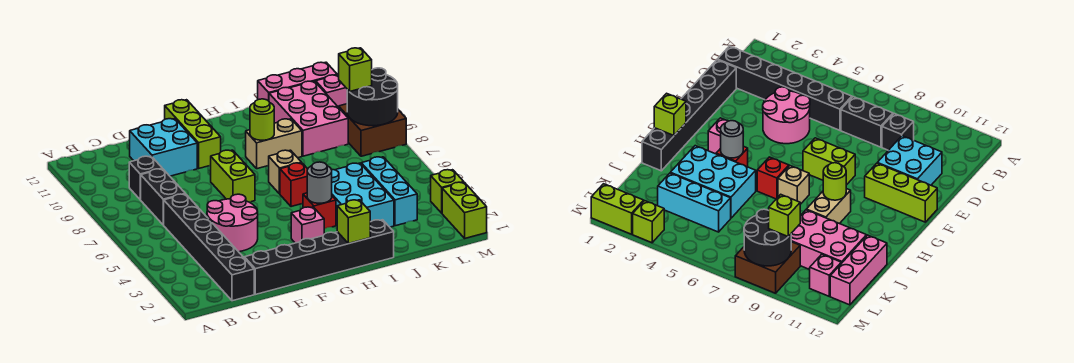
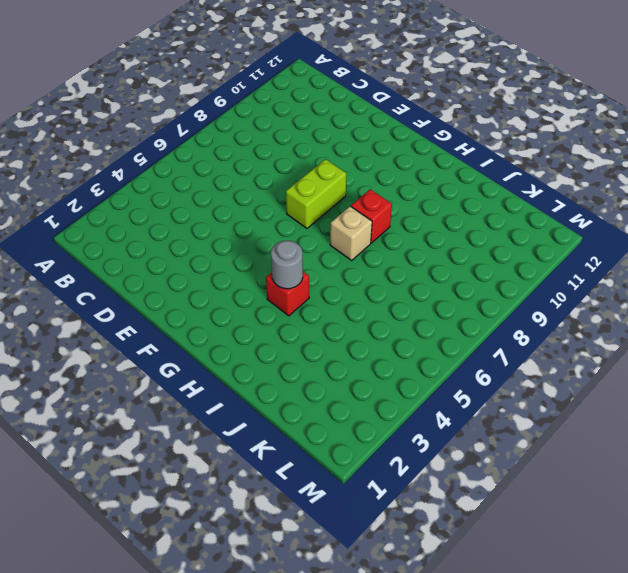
red 1x1 brick [351,189,392,243] -> red 1x1 brick moved to [280,163,308,207]
none -> black 1x6 brick [164,194,254,301]
none -> black 1x2 brick [141,169,185,225]
none -> black 1x1 brick [129,156,162,200]

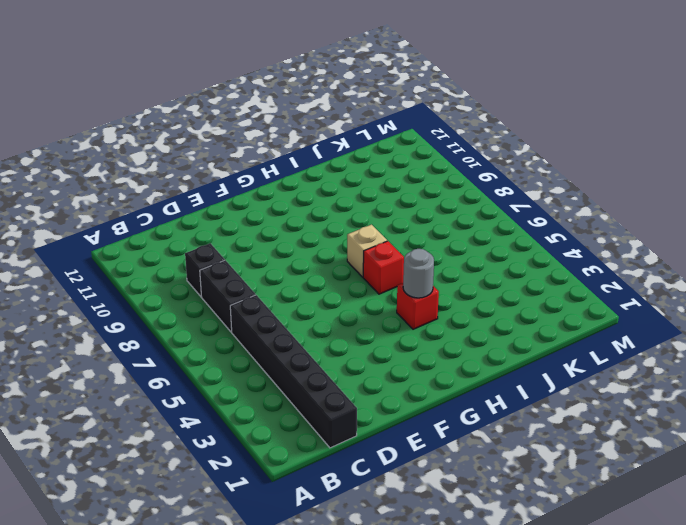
none -> black 1x6 brick [244,220,394,295]
none -> pink 2x2 round brick [207,194,258,252]
none -> cyan 2x2 brick [130,119,197,176]

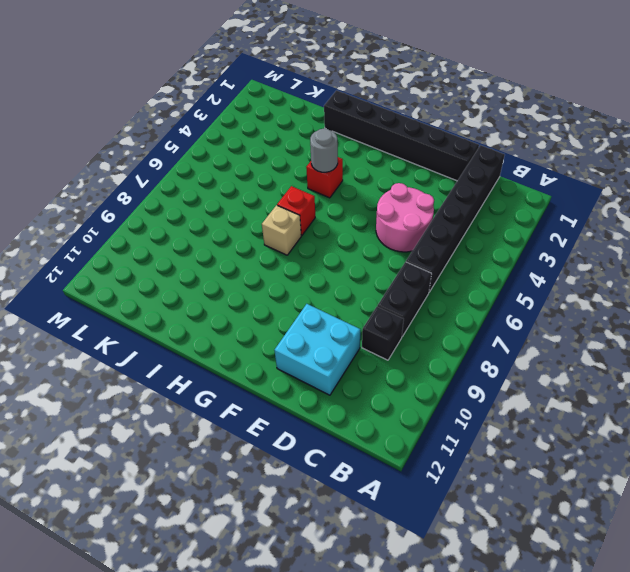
none -> lime 1x2 brick [211,150,255,202]
none -> lime 1x3 brick [165,100,221,168]
none -> pink 1x1 brick [291,207,324,243]

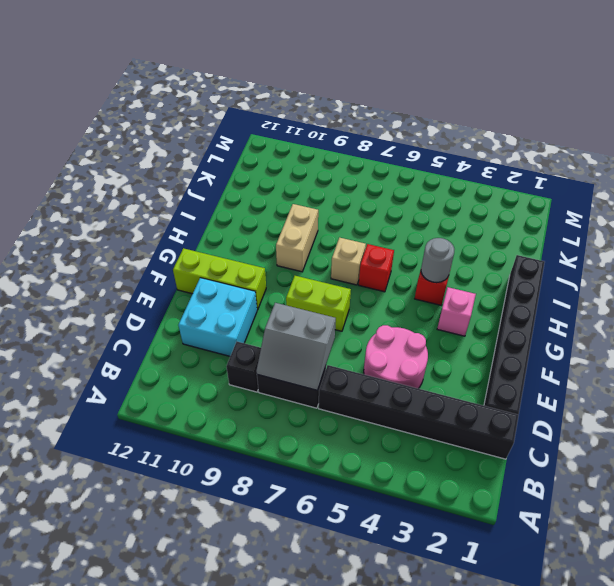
grey 2x2 slope [256,303,336,390] -> none
none -> cyan 2x3 brick [332,163,394,227]
none -> pink 2x3 brick [269,81,348,156]
none -> pink 1x3 brick [258,62,337,101]

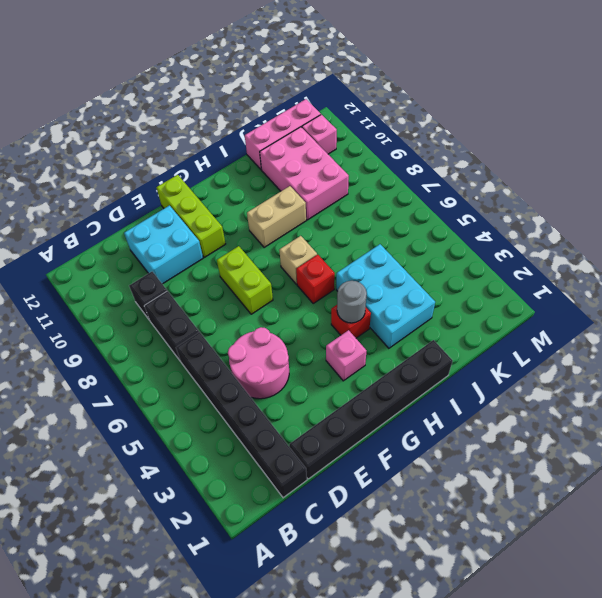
none -> cyan 1x3 brick [361,157,417,226]
none -> brown 2x2 brick [339,104,406,156]
none -> lime 1x2 brick [442,182,487,238]

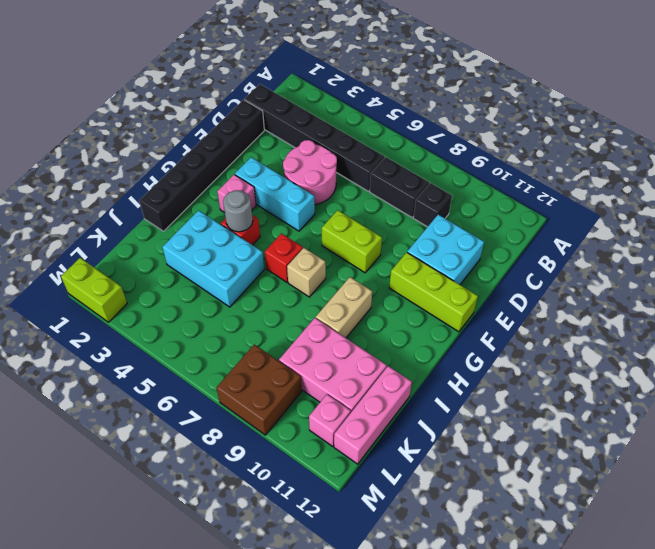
cyan 1x3 brick [235,157,315,231] -> cyan 1x3 brick moved to [361,157,417,226]
none -> lime 1x1 brick [431,170,463,213]
none -> lime 1x1 brick [337,200,370,244]
none -> lime 1x1 round brick [250,99,274,140]

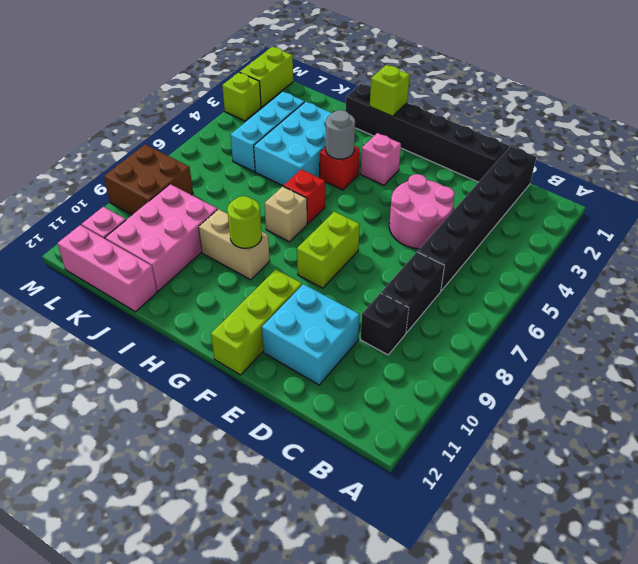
none -> black 2x2 round brick [347,68,398,126]
none -> lime 1x1 brick [339,48,372,92]

